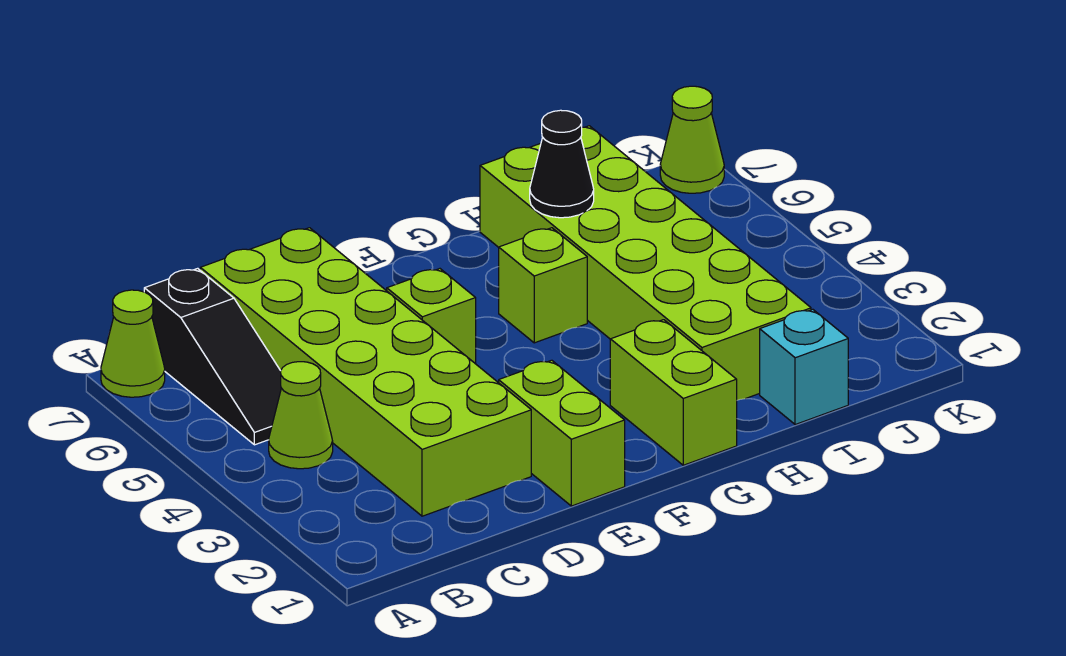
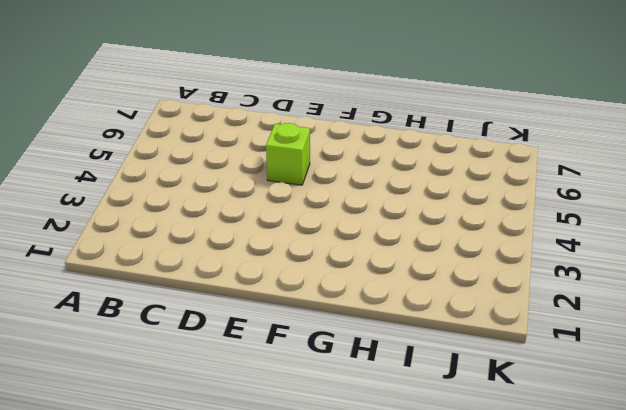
none -> lime 1x1 cone [101,290,165,397]
none -> lime 1x1 cone [269,362,333,469]
none -> black 1x3 slope [144,268,281,445]

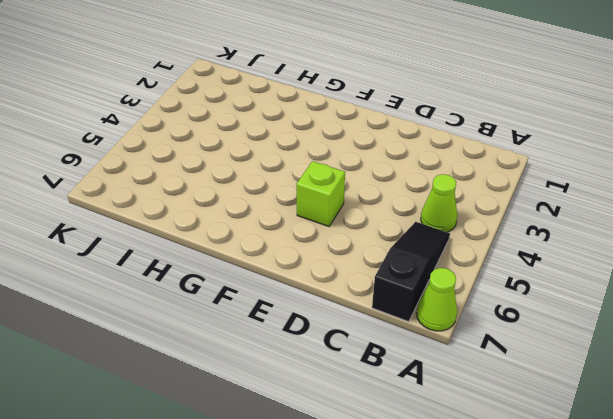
none -> lime 2x6 brick [200,228,531,516]
none -> lime 1x2 brick [499,360,625,506]
none -> lime 1x2 brick [610,320,737,465]

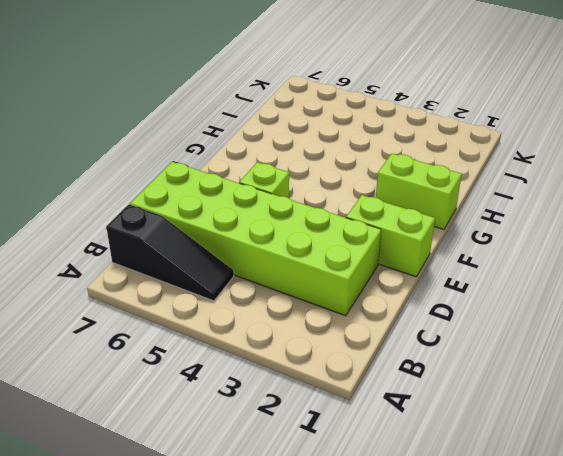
none -> lime 1x1 cone [101,290,165,397]
none -> lime 1x1 cone [269,362,333,469]
none -> lime 1x1 brick [499,228,587,343]

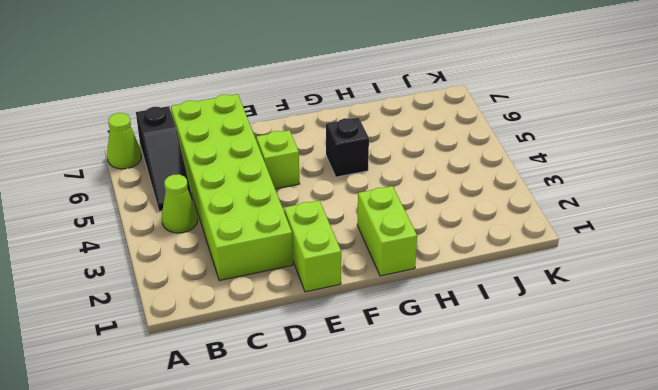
black 1x1 brick [326,118,369,177] -> lime 1x1 brick [499,228,587,343]
none -> lime 2x6 brick [480,126,811,400]
none -> cyan 1x1 brick [760,309,848,425]
none -> lime 1x1 cone [660,86,724,193]

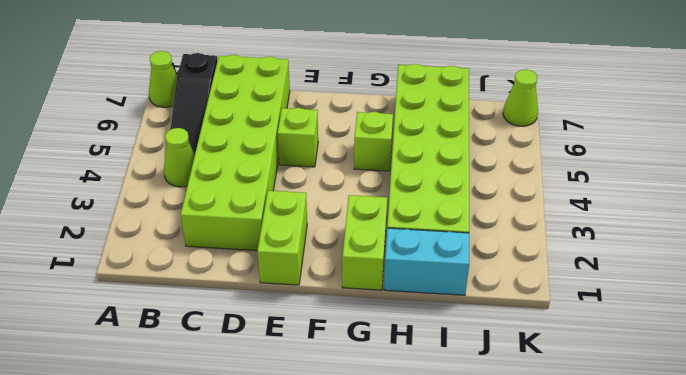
cyan 1x2 brick [384,228,469,295] -> cyan 1x1 brick [760,309,848,425]
none -> black 1x1 cone [530,110,594,218]

